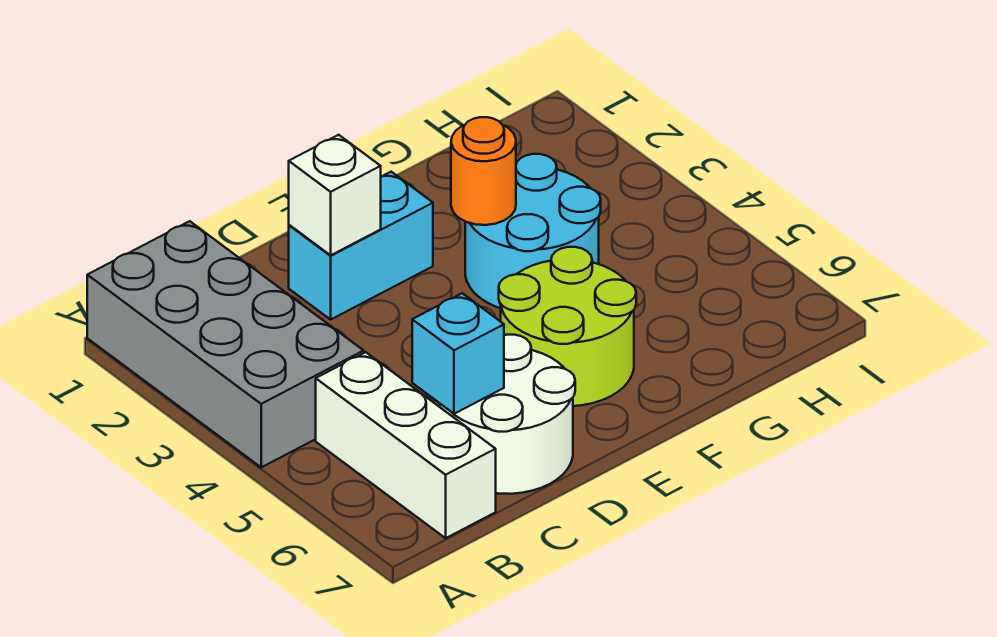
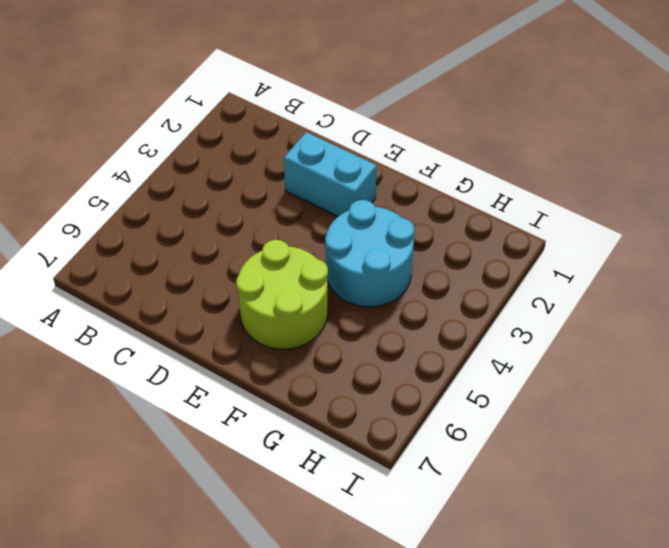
none -> grey 2x4 brick [87,221,364,467]
none -> white 1x3 brick [316,352,496,538]

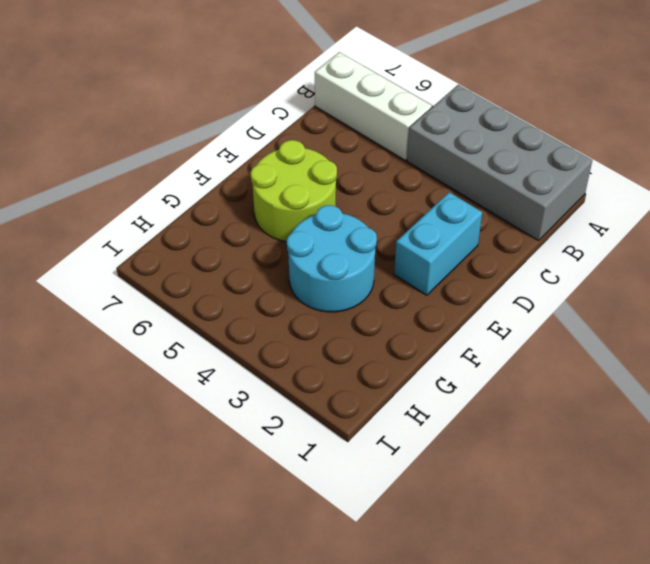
none -> white 2x2 round brick [440,335,575,494]
none -> cyan 1x1 brick [412,293,504,414]

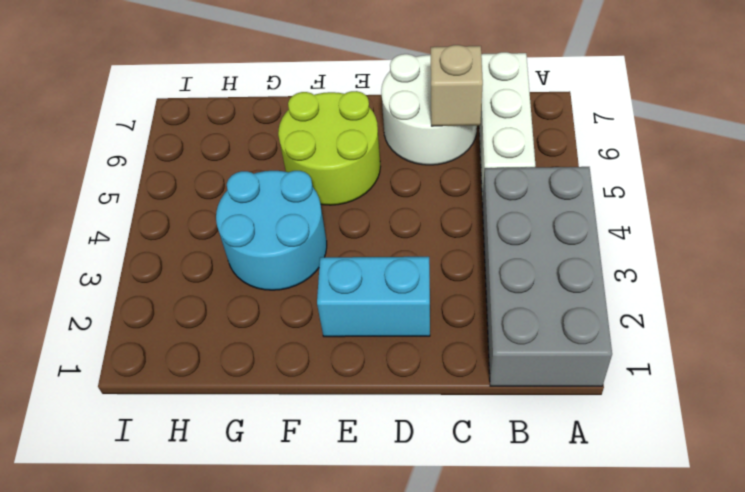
tan 1x1 brick [431,45,483,126] -> cyan 1x1 brick [412,293,504,414]
none -> white 1x1 brick [289,135,381,255]
none -> orange 1x1 round brick [451,117,516,225]

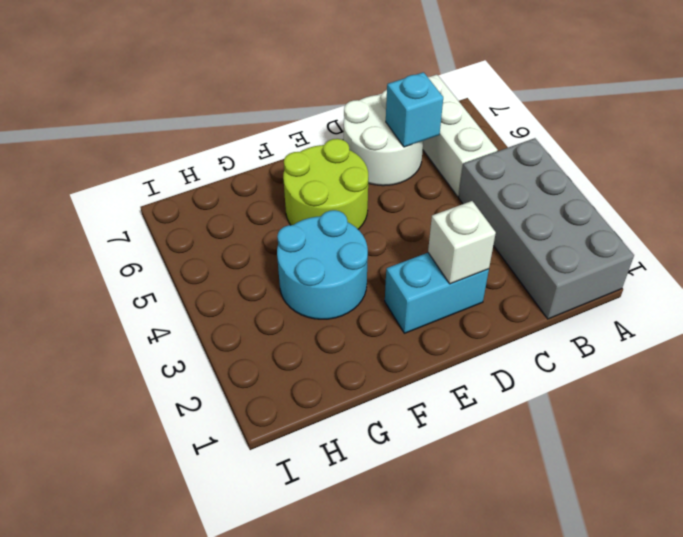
none -> orange 1x1 round brick [451,117,516,225]

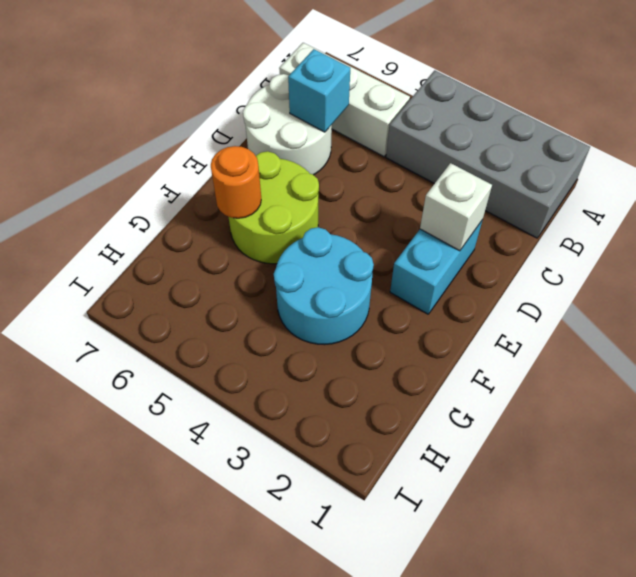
orange 1x1 round brick [211,146,261,218] -> orange 1x1 round brick moved to [451,117,516,225]

